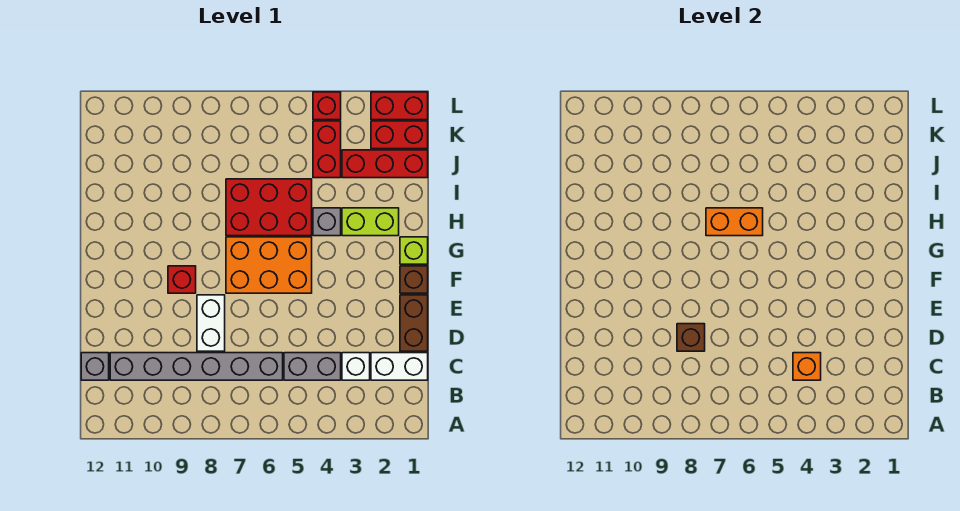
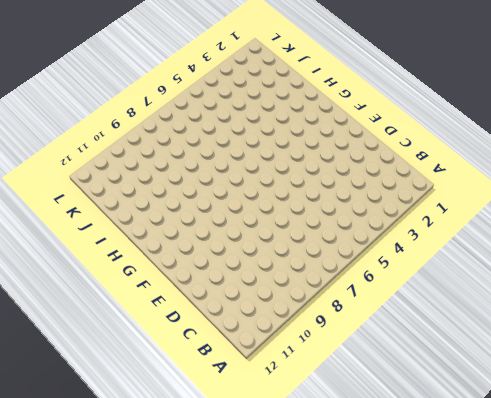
none -> white 1x2 brick [371,353,428,380]
none -> white 1x1 brick [342,353,370,380]
none -> grey 1x2 brick [284,353,341,380]

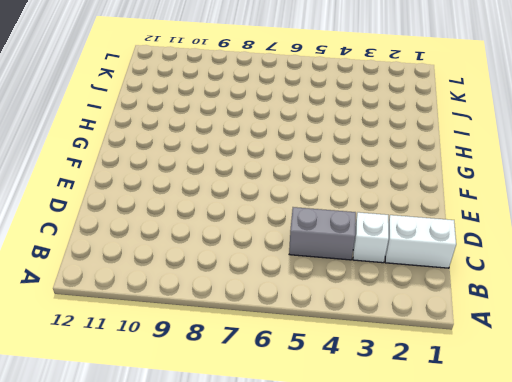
none -> grey 1x6 brick [110,353,283,380]
none -> grey 1x1 brick [81,353,109,380]
none -> brown 1x2 brick [400,295,428,351]

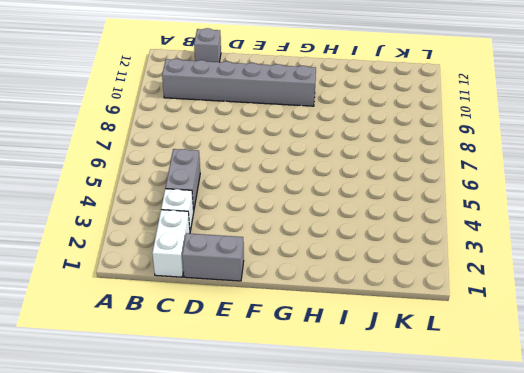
grey 1x6 brick [162,59,316,106] -> grey 1x6 brick turned to [110,353,283,380]
grey 1x2 brick [182,233,244,281] -> brown 1x2 brick [400,295,428,351]
none -> white 1x2 brick [197,295,225,351]
none -> brown 1x1 brick [400,266,428,293]
none -> orange 2x3 brick [226,237,312,293]

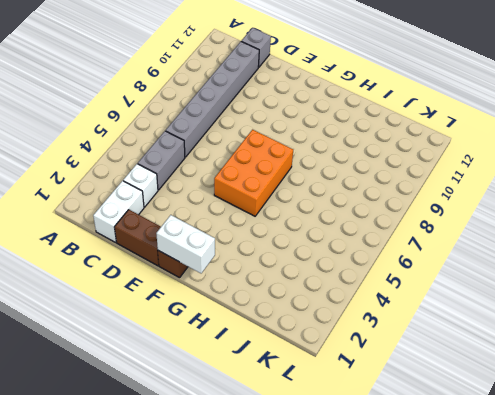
white 1x2 brick [156,215,215,273] -> white 1x2 brick moved to [197,295,225,351]
none -> red 1x1 brick [168,266,196,293]
none -> lime 1x1 brick [400,237,428,264]
none -> lime 1x2 brick [342,208,399,236]

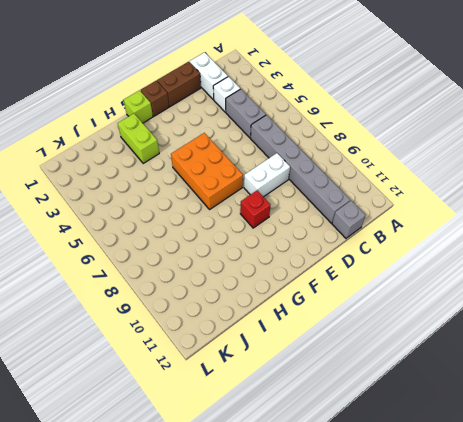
none -> grey 1x1 brick [313,208,341,236]
none -> red 2x3 brick [226,179,312,236]
none -> red 1x3 brick [342,150,428,178]

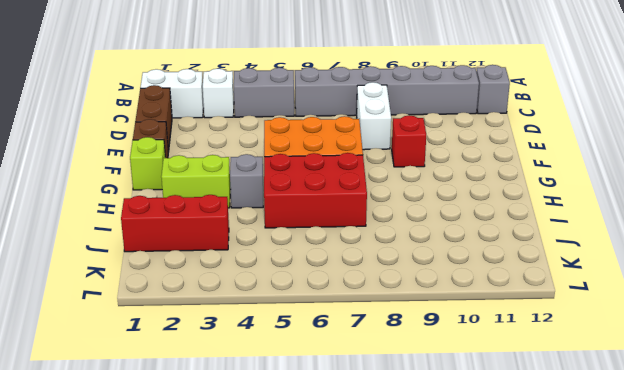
none -> red 1x2 brick [313,121,341,178]
none -> red 1x2 brick [371,121,428,149]
none -> red 1x2 brick [371,92,428,120]

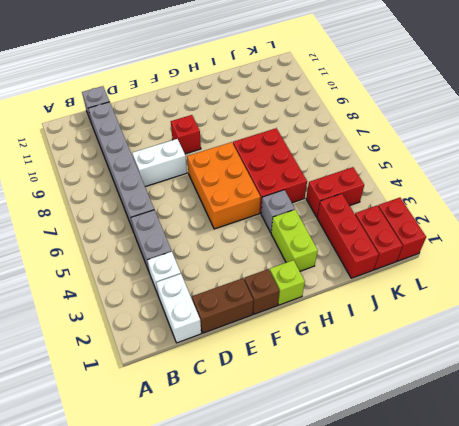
none -> red 1x1 brick [313,92,341,120]
none -> orange 1x1 brick [793,353,821,380]
none -> brown 1x1 brick [677,324,705,351]

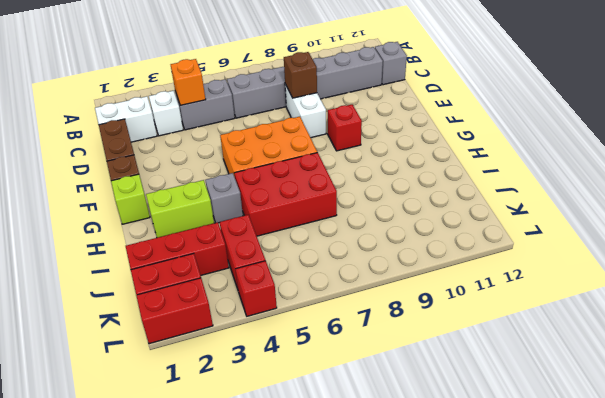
none -> orange 1x2 brick [706,208,763,236]

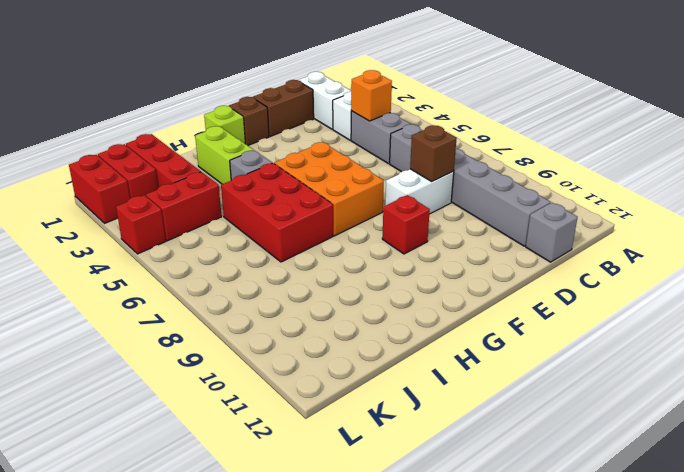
none -> orange 1x2 brick [706,208,763,236]

